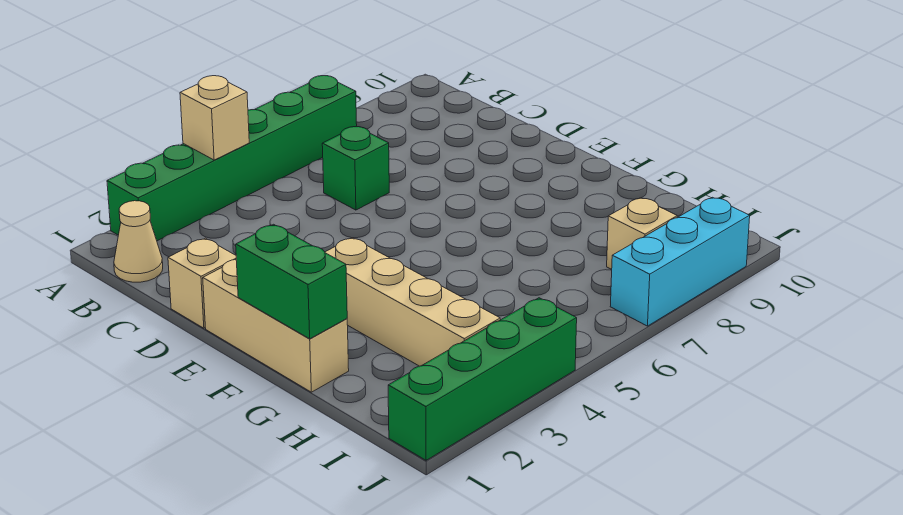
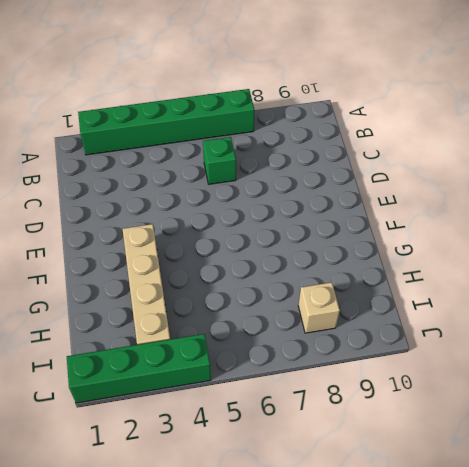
none -> tan 1x1 cone [114,201,163,282]
none -> tan 1x1 brick [168,238,236,328]

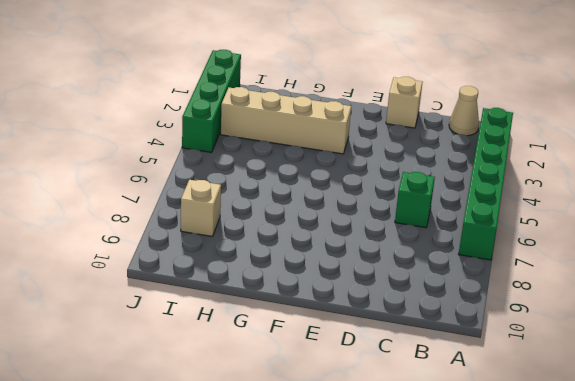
none -> tan 1x3 brick [203,260,349,392]
none -> cyan 1x3 brick [610,197,750,326]

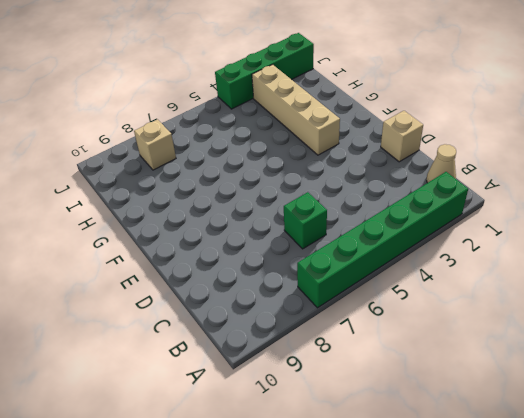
none -> tan 1x3 brick [203,260,349,392]
none -> cyan 1x3 brick [610,197,750,326]

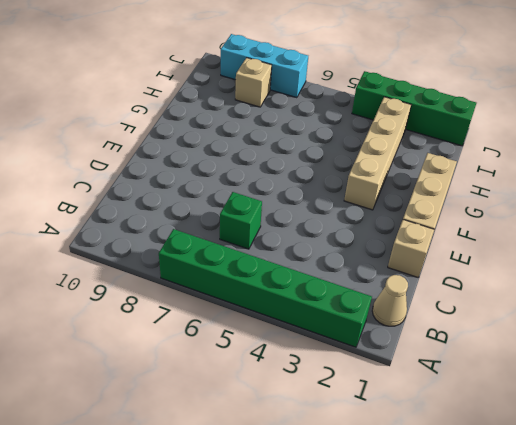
none -> tan 1x1 brick [180,76,249,160]
none -> green 1x2 brick [236,224,347,339]

